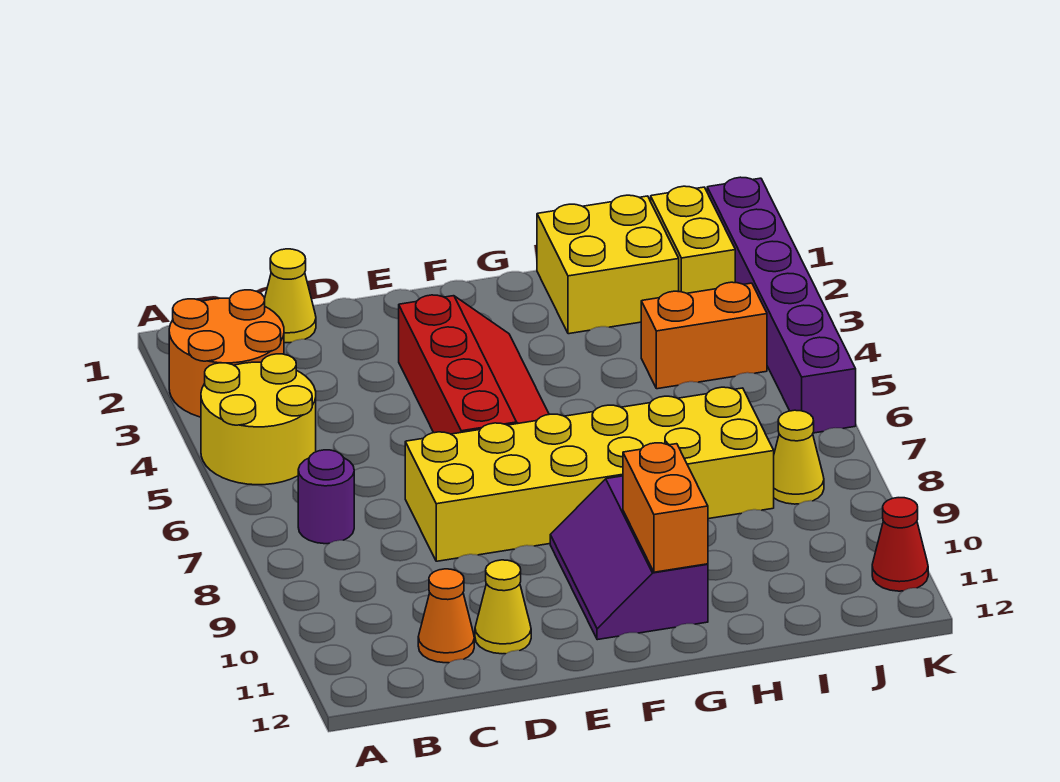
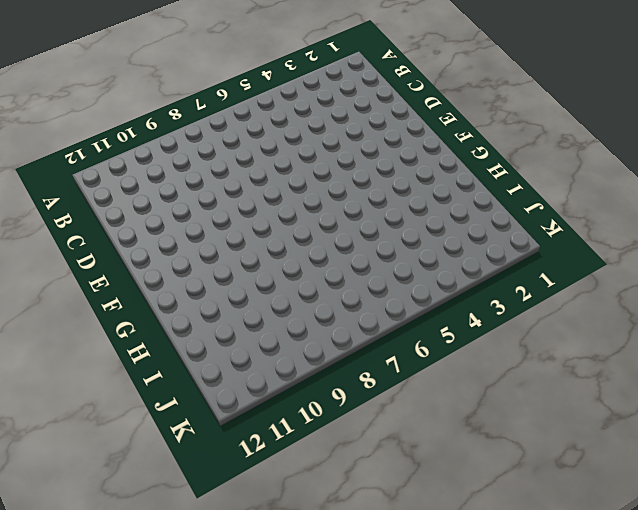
none -> orange 2x2 round brick [169,290,284,417]
none -> yellow 2x2 round brick [201,354,316,485]
none -> purple 1x1 round brick [298,450,354,544]

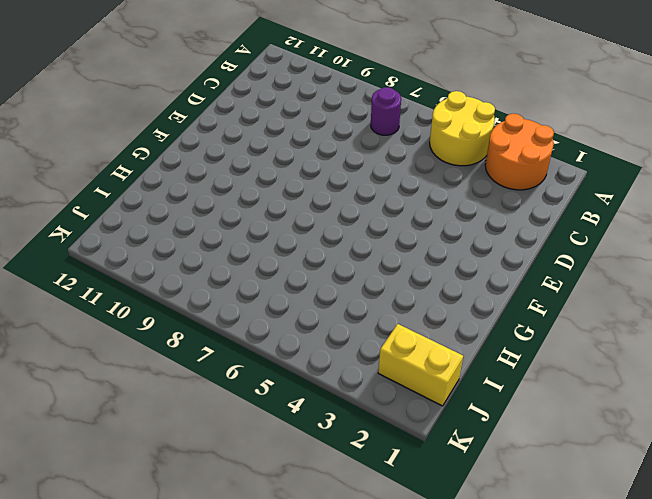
none -> yellow 1x1 cone [265,249,316,343]
none -> orange 1x1 cone [418,569,474,663]
none -> yellow 2x6 brick [405,387,774,561]

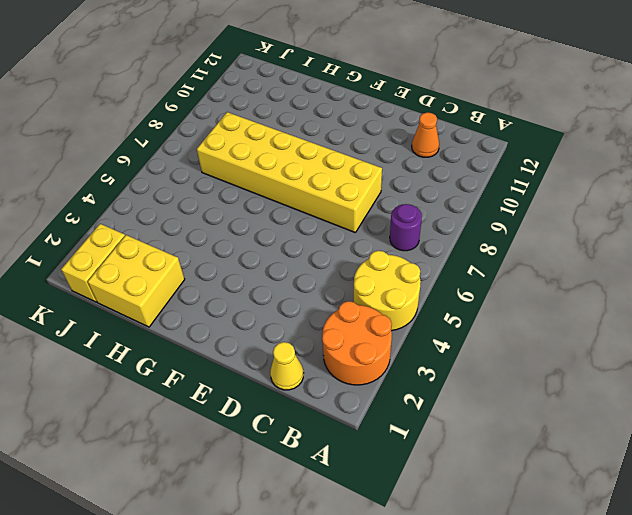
none -> yellow 1x1 cone [475,560,531,654]
none -> red 2x4 slope [399,295,549,434]
none -> purple 2x3 slope [550,476,708,640]

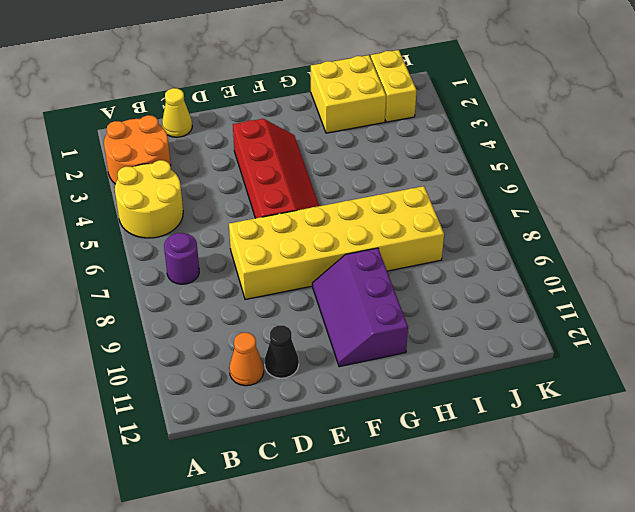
black 1x1 cone [265,325,299,378] -> yellow 1x1 cone [475,560,531,654]
none -> orange 1x2 brick [641,282,767,389]
none -> yellow 1x1 cone [774,410,824,504]
none -> purple 1x6 brick [707,177,856,433]

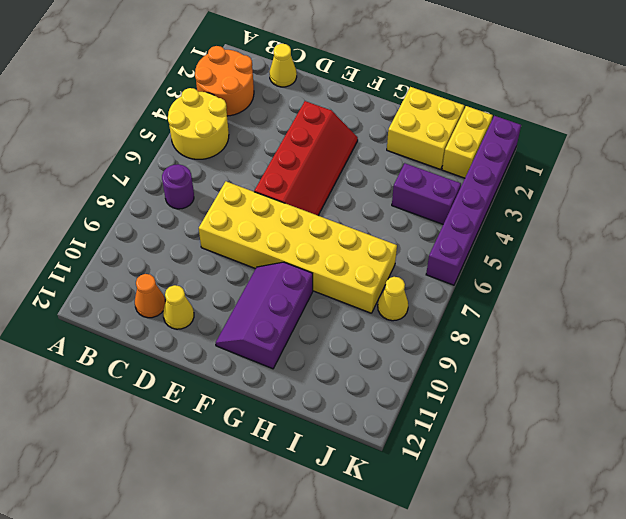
purple 1x2 brick [392,163,461,224] -> orange 1x2 brick [641,282,767,389]
none -> red 1x1 cone [872,498,928,591]
none -> orange 1x2 brick [623,443,708,572]

